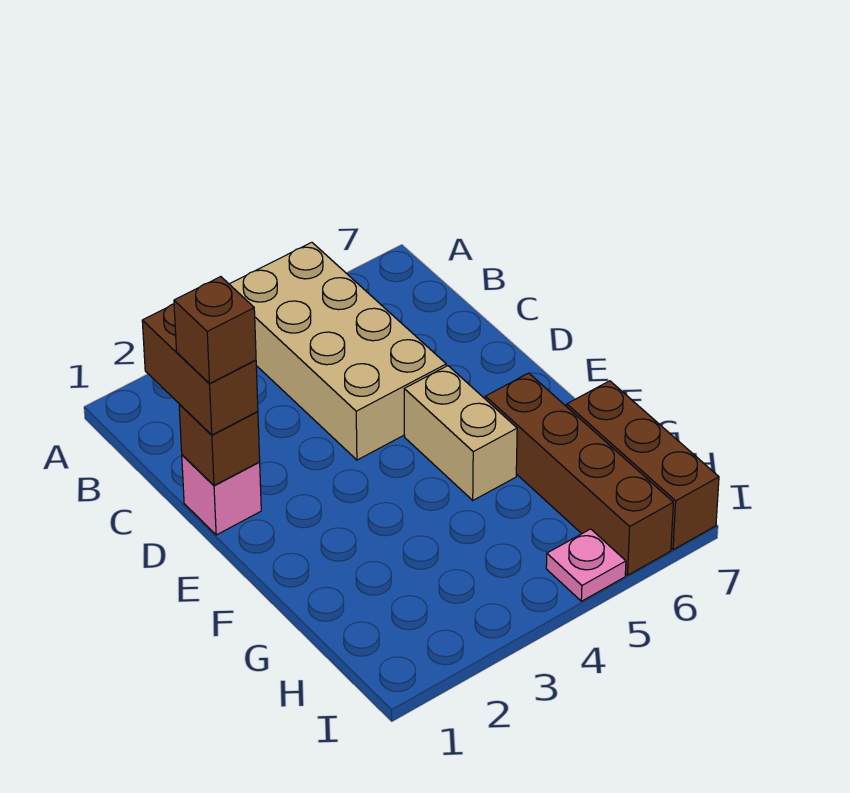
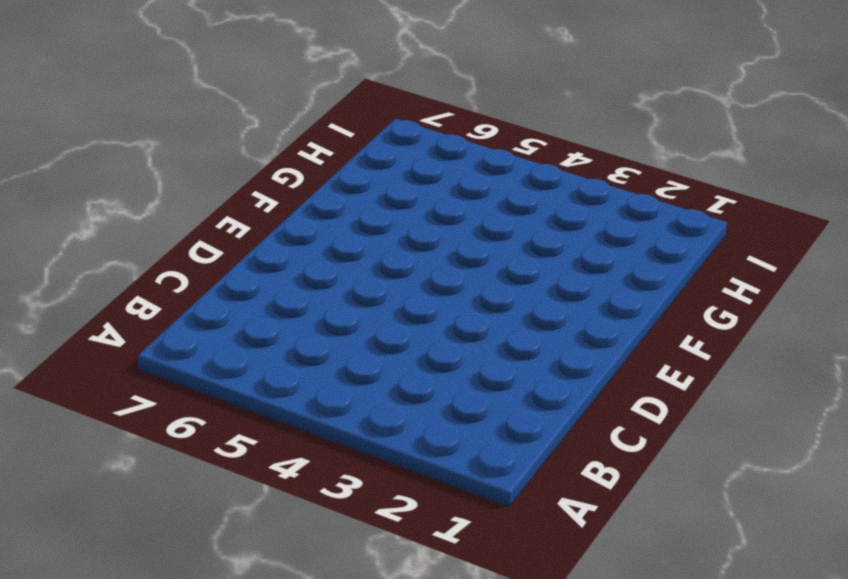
none -> tan 2x4 brick [230,242,446,460]
none -> pink 1x1 brick [182,455,261,535]

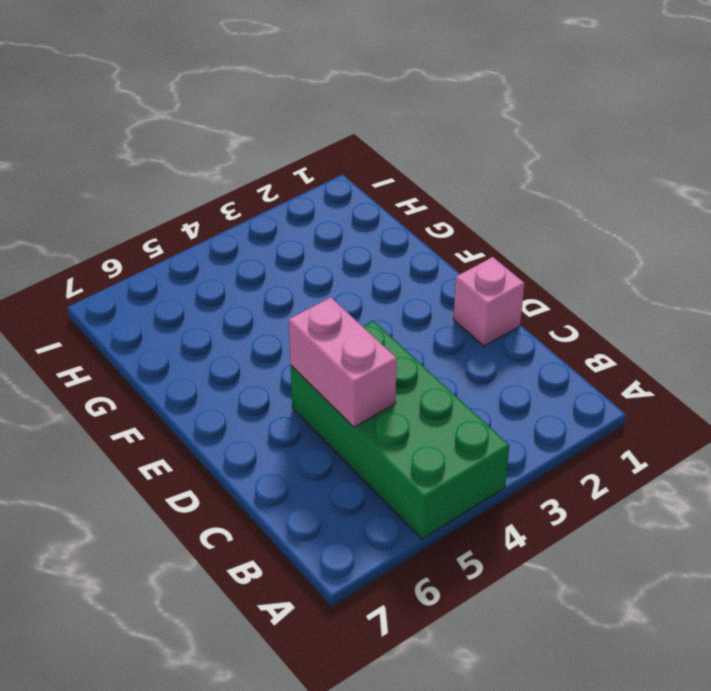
green 2x4 brick [291,321,509,539] -> tan 2x4 brick [230,242,446,460]
pink 1x2 brick [289,297,397,427] -> none
none -> tan 1x2 brick [404,366,517,500]
none -> brown 1x4 brick [485,373,673,575]

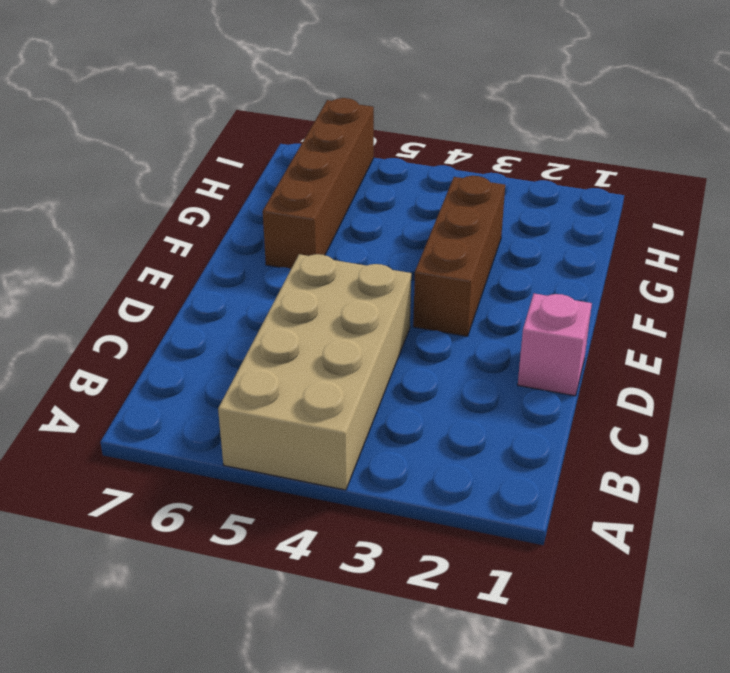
brown 1x3 brick [413,176,505,336] -> brown 1x3 brick moved to [567,381,719,550]
none -> tan 1x2 brick [404,366,517,500]
none -> pink 1x1 plate [546,529,626,601]

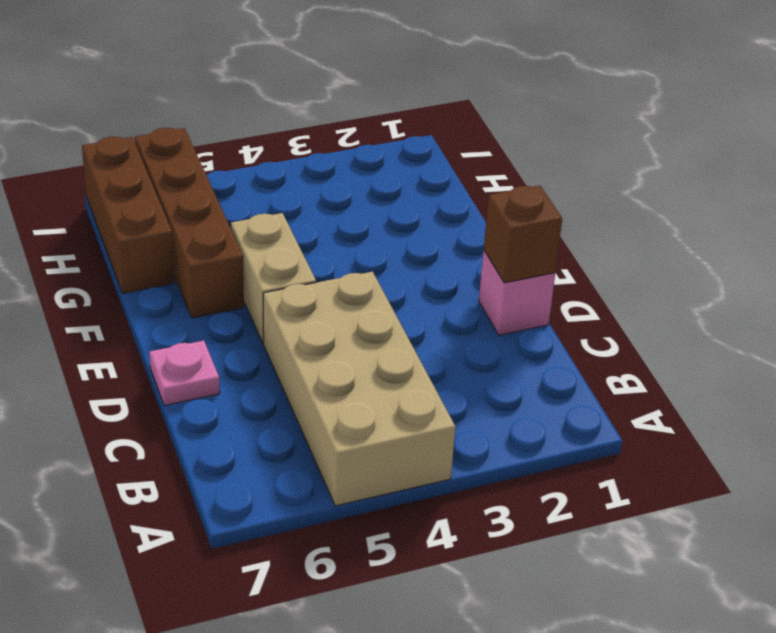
pink 1x1 plate [149,341,220,406] -> pink 1x1 plate moved to [546,529,626,601]
none -> brown 1x2 brick [142,304,258,435]
none -> brown 1x1 brick [174,277,256,383]

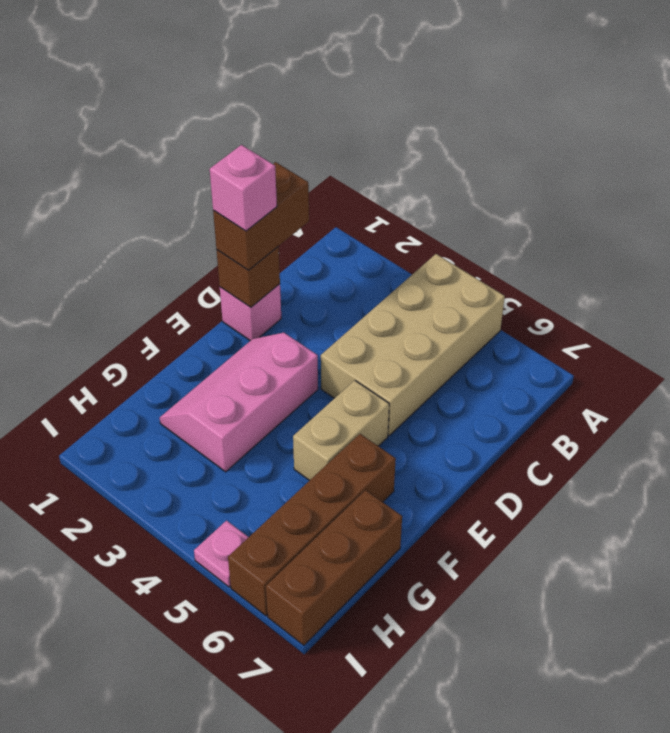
pink 1x1 brick [210,145,277,231] -> brown 1x1 brick [174,277,256,383]
pink 2x3 slope [160,333,318,472] -> none

